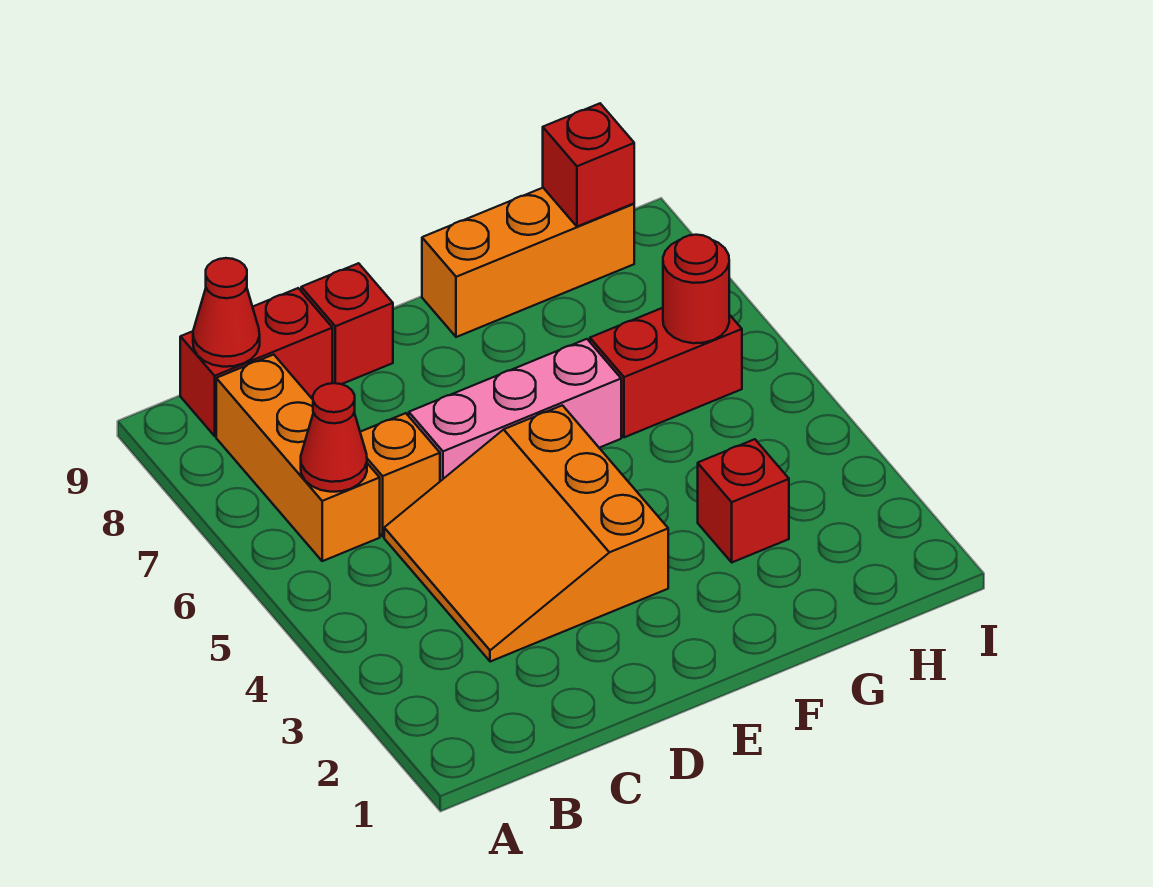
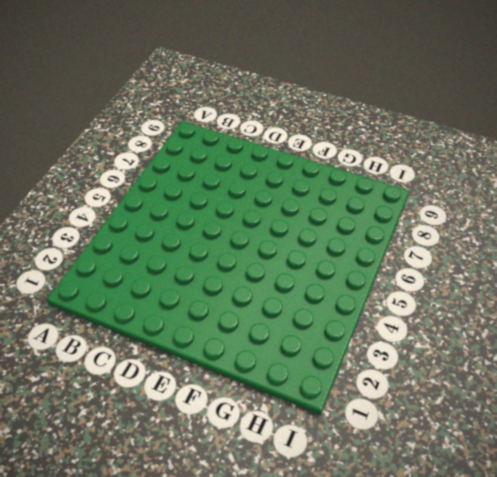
none -> orange 1x3 brick [216,355,380,561]
none -> red 1x2 brick [180,288,332,436]
none -> orange 3x3 slope [384,405,668,662]

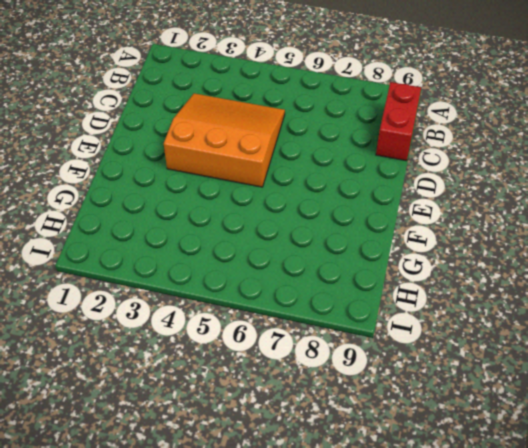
none -> orange 1x3 brick [216,355,380,561]
none -> orange 1x1 brick [360,413,440,536]
none -> pink 1x3 brick [409,339,621,481]

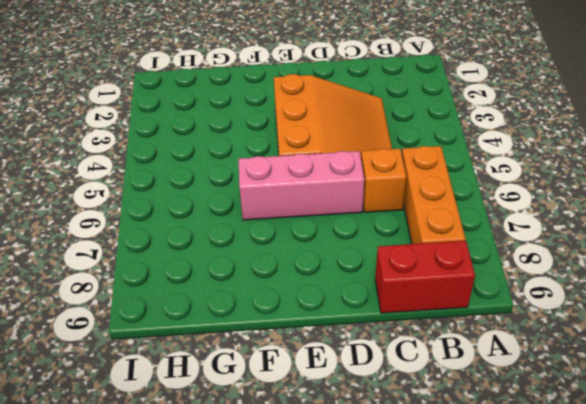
none -> red 1x1 brick [301,263,393,384]
none -> orange 1x3 brick [422,188,634,337]
none -> red 1x1 brick [698,439,789,562]

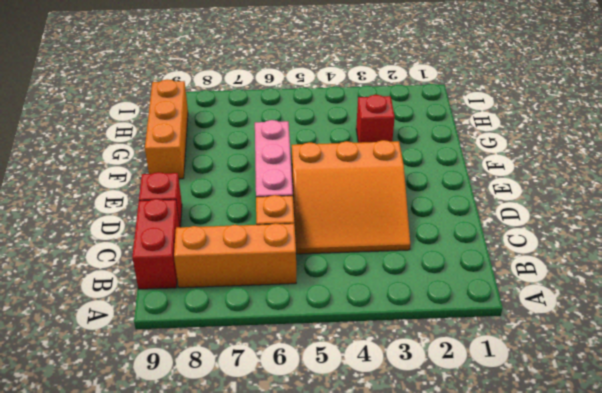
none -> red 1x2 brick [590,308,742,437]
none -> red 1x1 cone [301,383,367,492]
none -> red 1x1 cone [193,258,260,367]

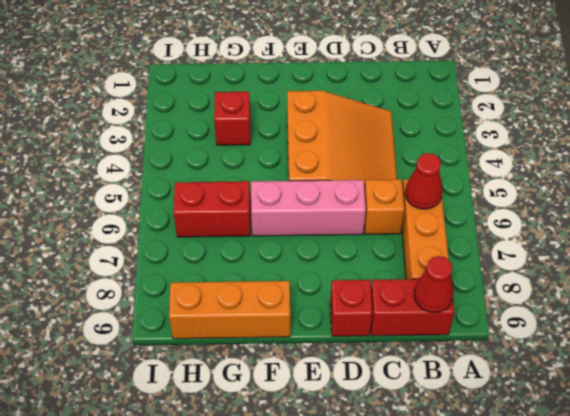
none -> red 1x1 round brick [663,235,729,343]
none -> red 1x1 brick [543,104,634,227]

